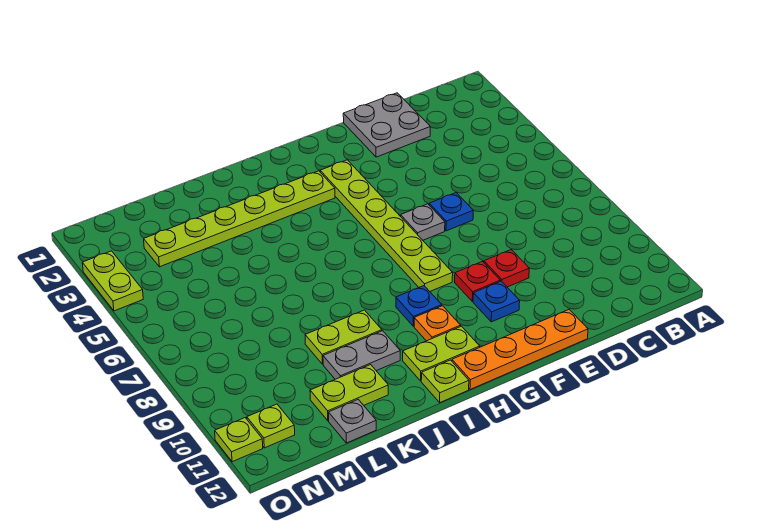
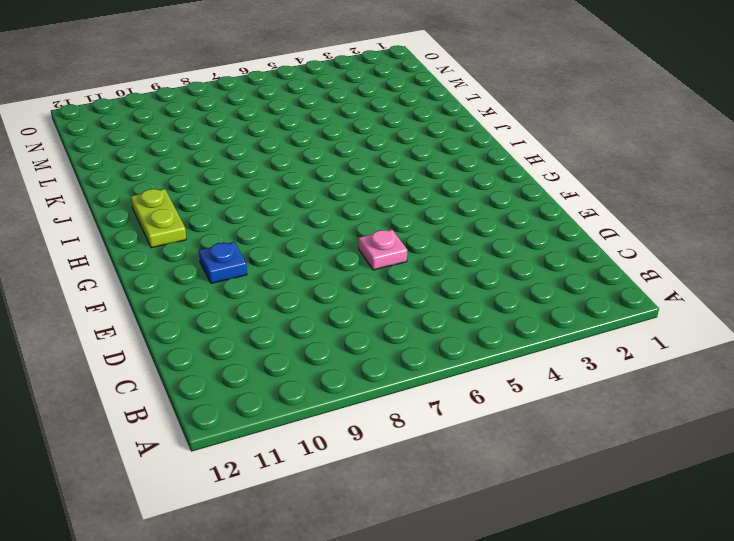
pink 1x1 plate [359,230,407,270] -> blue 1x1 plate [429,193,473,231]
none -> grey 2x2 plate [343,93,430,157]
none -> red 1x1 plate [484,250,529,287]
none -> orange 1x4 plate [452,310,588,390]

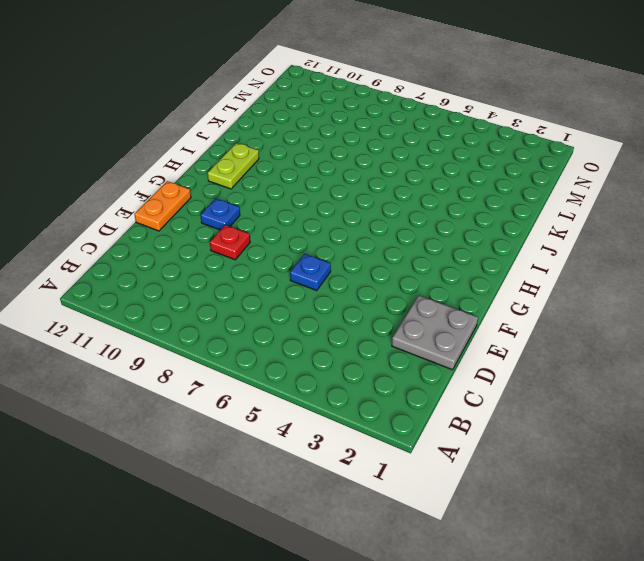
orange 1x2 plate [134,181,191,231] -> orange 1x4 plate [452,310,588,390]
none -> grey 1x1 plate [401,204,445,240]
none -> red 1x1 plate [455,262,500,302]
none -> lime 1x6 plate [320,160,453,291]

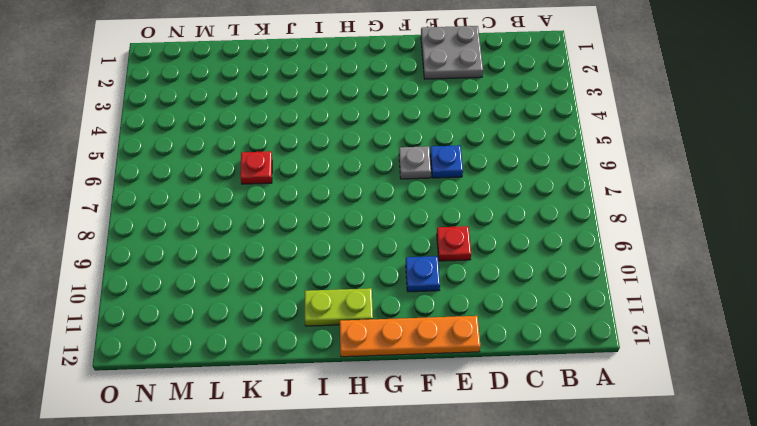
red 1x1 plate [240,151,272,184] -> red 1x1 plate moved to [455,262,500,302]
none -> lime 1x6 plate [320,160,453,291]
none -> lime 1x6 plate [144,171,335,267]
none -> blue 1x1 plate [396,286,442,326]

